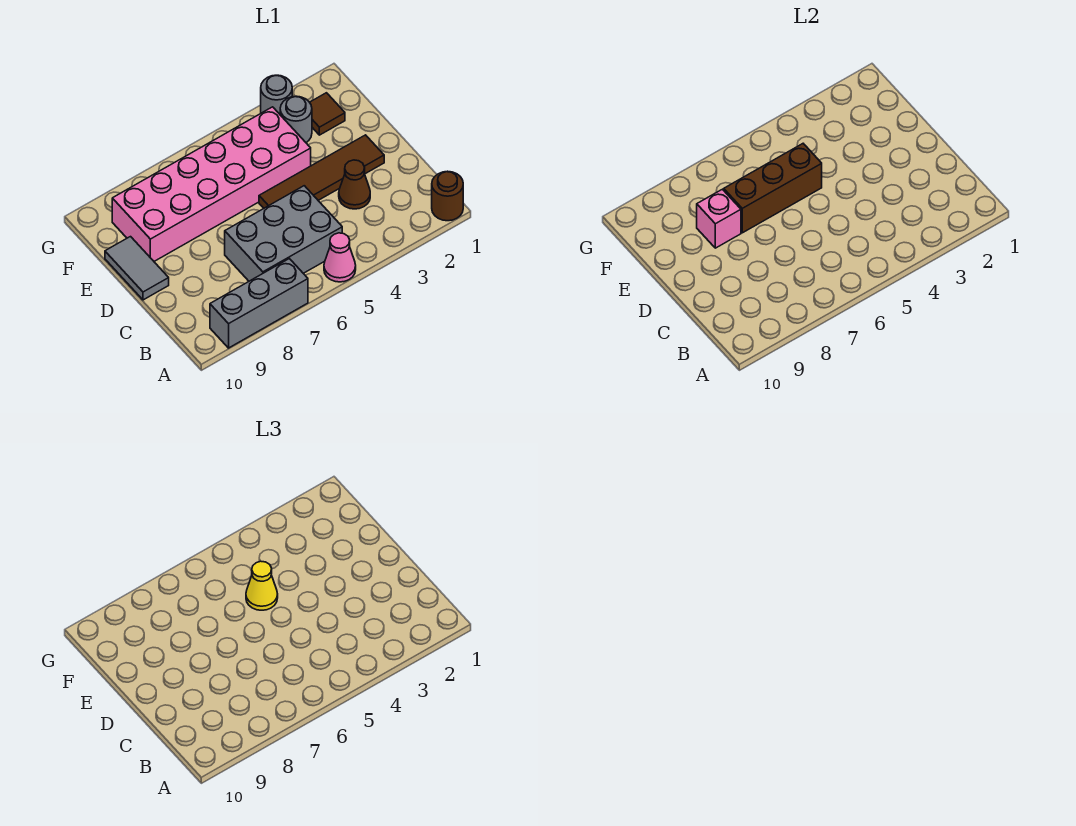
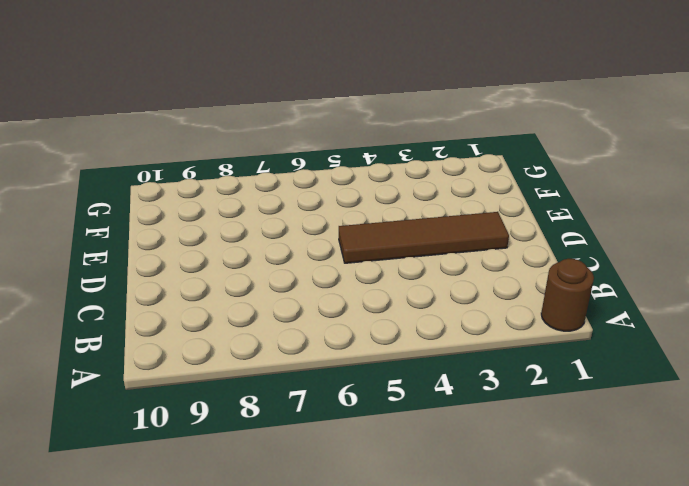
none -> pink 1x1 cone [324,233,356,282]
none -> grey 1x3 brick [210,259,308,348]
none -> grey 2x3 brick [225,186,342,281]

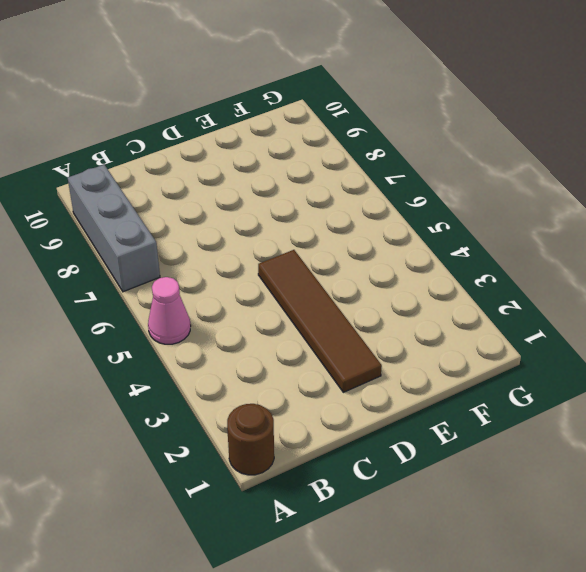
none -> grey 2x3 brick [225,186,342,281]
none -> brown 1x1 cone [339,160,370,209]
none -> grey 1x2 tile [105,237,169,300]

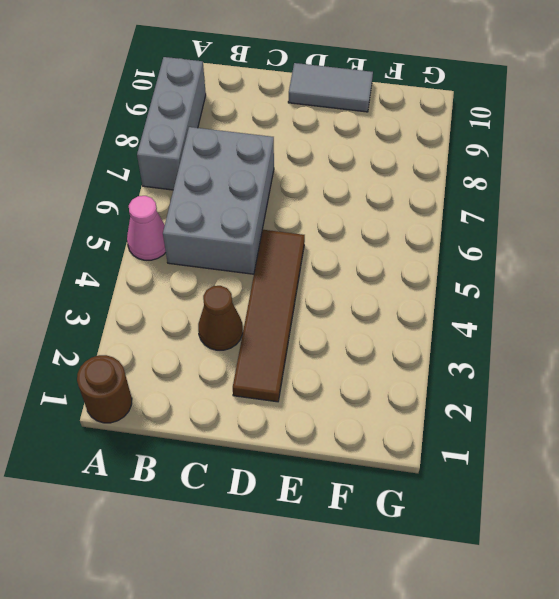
none -> pink 2x6 brick [112,107,311,261]
none -> brown 1x1 tile [310,93,345,135]
none -> grey 1x1 round brick [280,96,312,142]

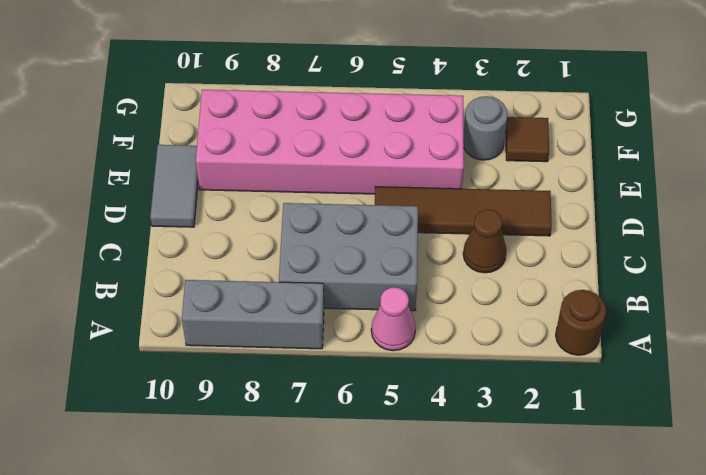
none -> grey 1x1 round brick [261,75,292,114]
none -> brown 1x3 brick [724,144,822,233]
none -> pink 1x1 brick [697,189,741,248]

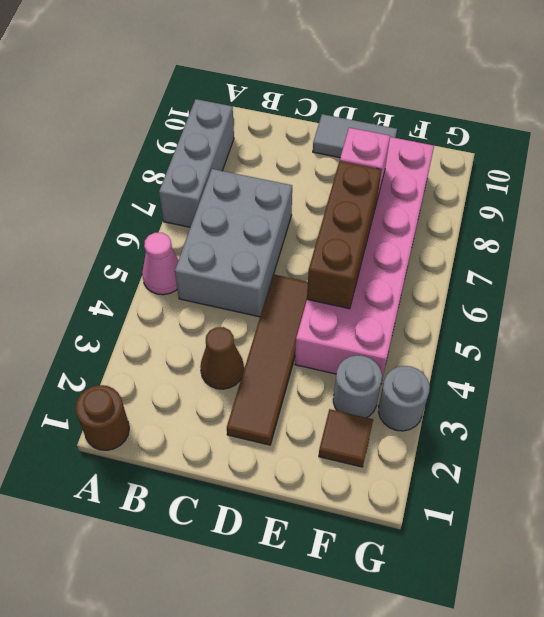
none -> yellow 1x1 cone [246,561,278,610]

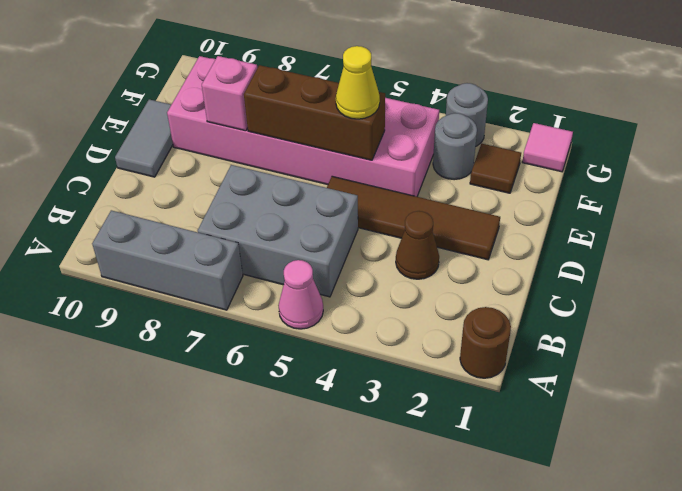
pink 1x1 tile [523,123,573,172] -> none

